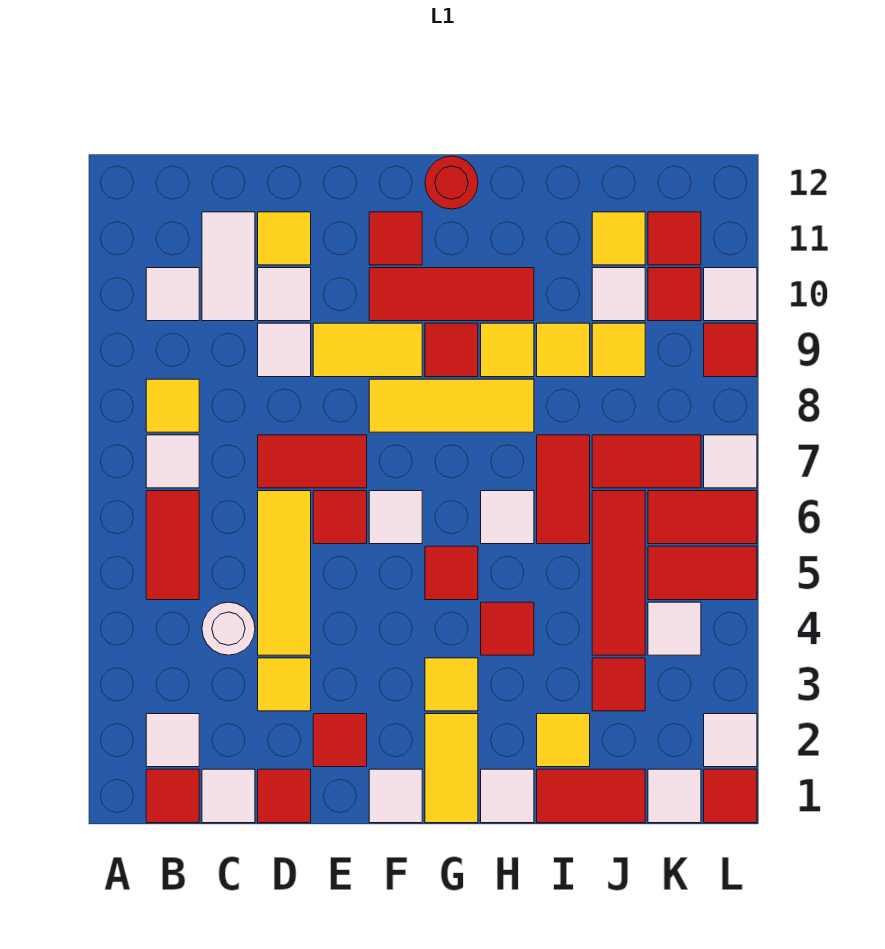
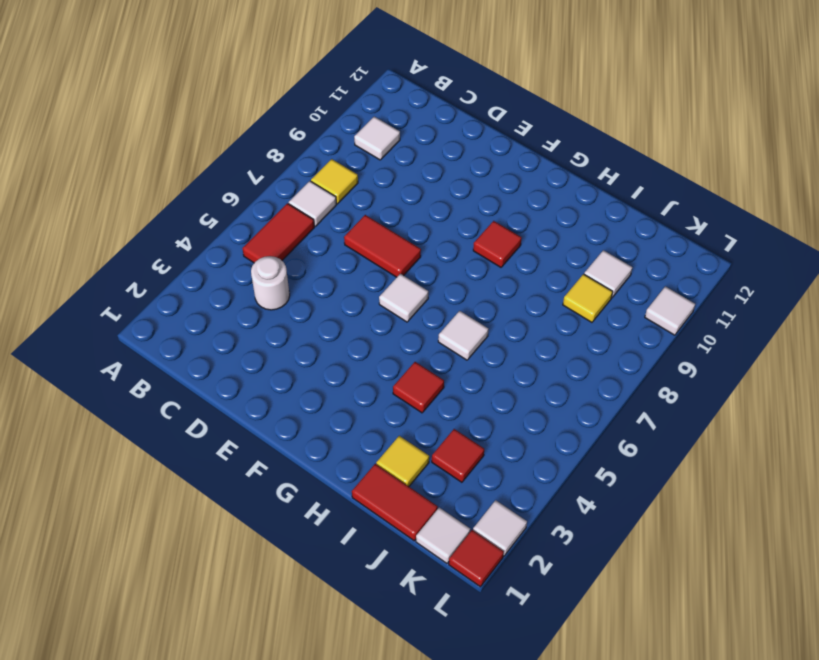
none -> red 1x1 tile [146,769,199,823]
none -> white 1x1 tile [146,714,199,767]
none -> white 1x1 tile [202,769,255,823]
none -> white 1x2 tile [202,212,255,321]

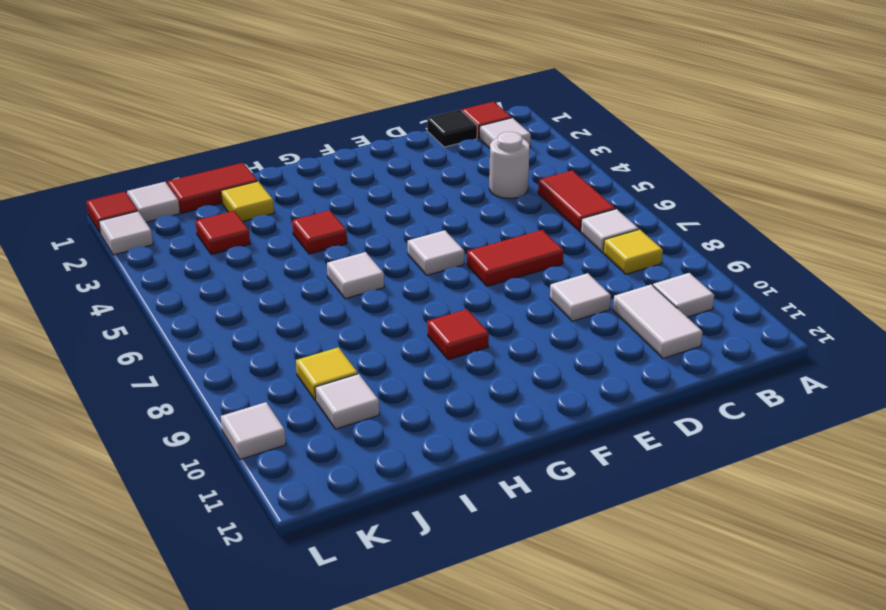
black 1x1 tile [427,110,477,147] -> white 1x1 tile [202,769,255,823]
none -> red 1x1 tile [258,769,311,823]
none -> yellow 1x1 tile [258,658,311,711]
none -> yellow 1x3 tile [258,491,311,655]
none -> white 1x1 tile [258,268,311,321]

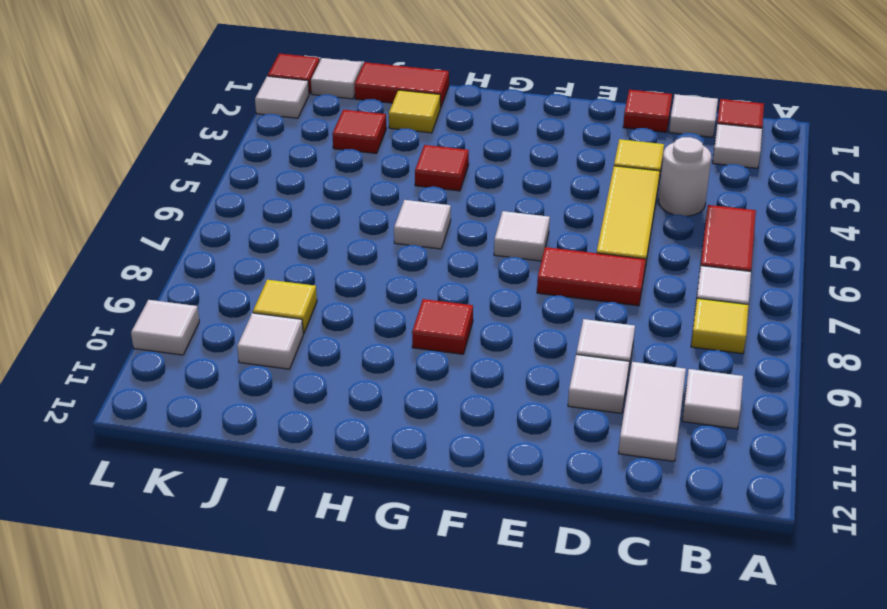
none -> yellow 1x1 tile [258,212,311,265]
none -> red 1x1 tile [313,714,367,767]
none -> red 1x1 tile [313,491,367,544]
none -> yellow 1x2 tile [313,323,422,377]

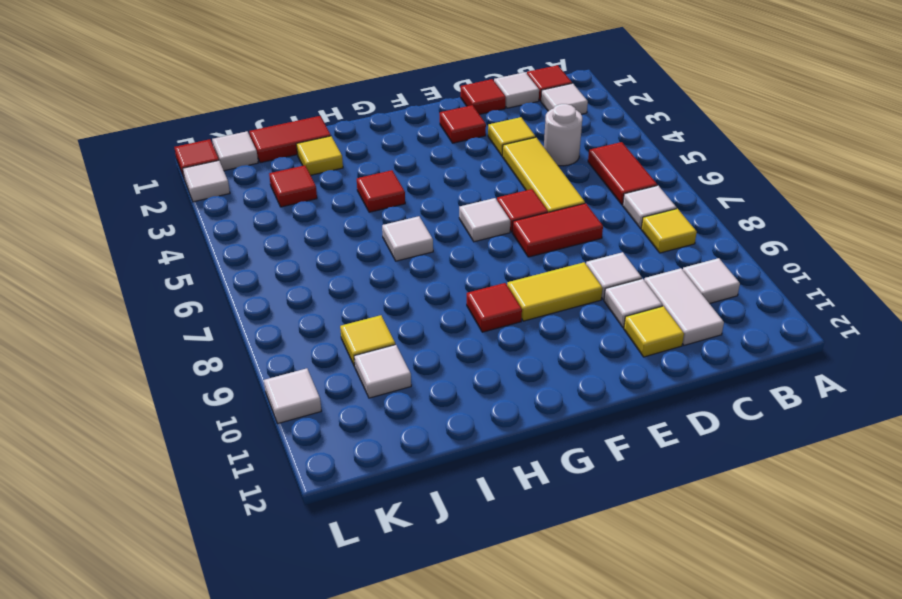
none -> white 1x1 tile [369,769,422,823]
none -> yellow 1x3 tile [369,379,534,432]
none -> red 1x3 tile [369,268,534,321]
none -> red 1x1 tile [369,212,422,265]

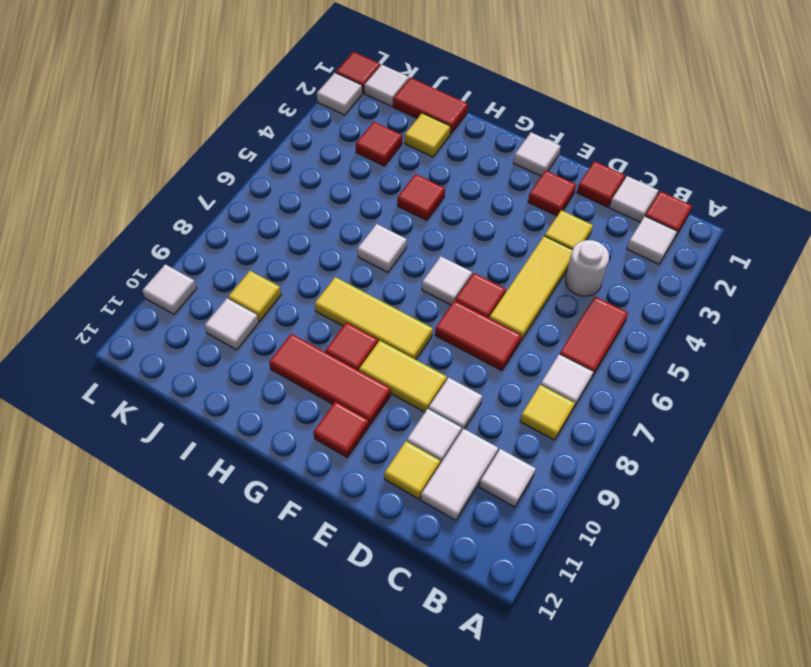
none -> yellow 1x2 tile [425,714,478,823]
none -> yellow 1x1 tile [425,658,478,711]
none -> red 1x1 tile [425,546,478,600]
none -> red 1x1 round brick [425,156,478,209]

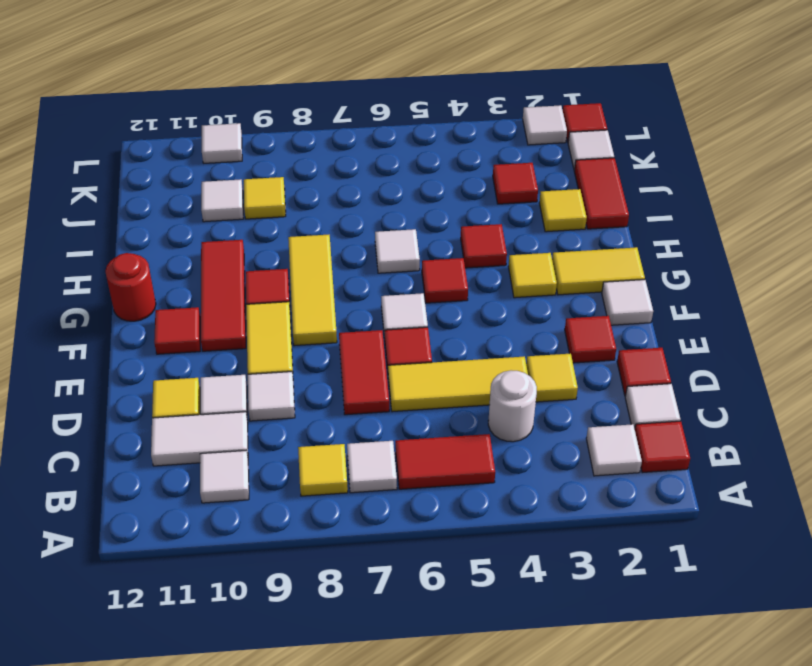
none -> white 1x1 tile [481,769,534,823]
none -> yellow 1x1 tile [481,323,534,377]
none -> red 1x2 tile [537,435,590,544]
none -> yellow 1x1 tile [537,323,590,377]

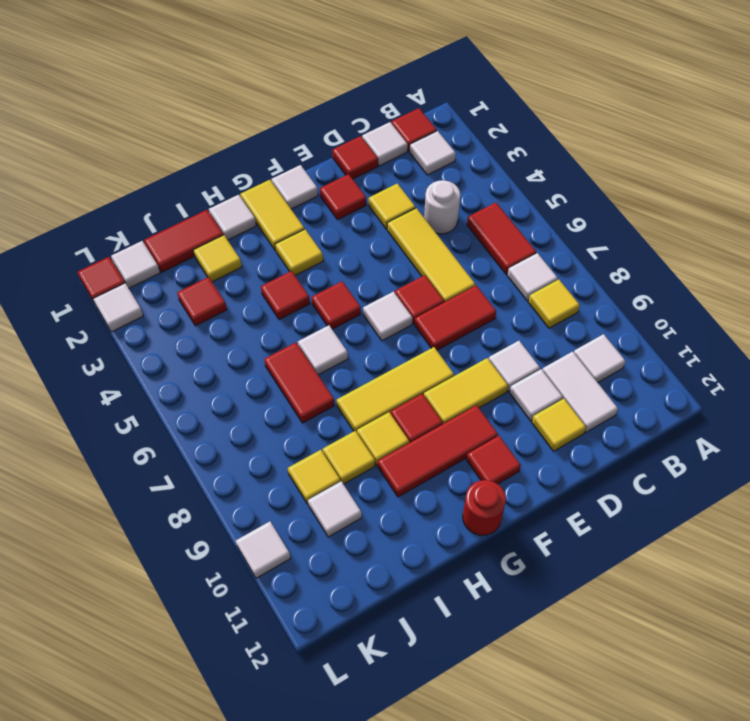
none -> red 1x3 tile [592,491,645,655]
none -> red 1x2 tile [592,435,701,488]
none -> yellow 1x1 tile [592,212,645,265]
none -> white 1x1 tile [648,602,701,655]

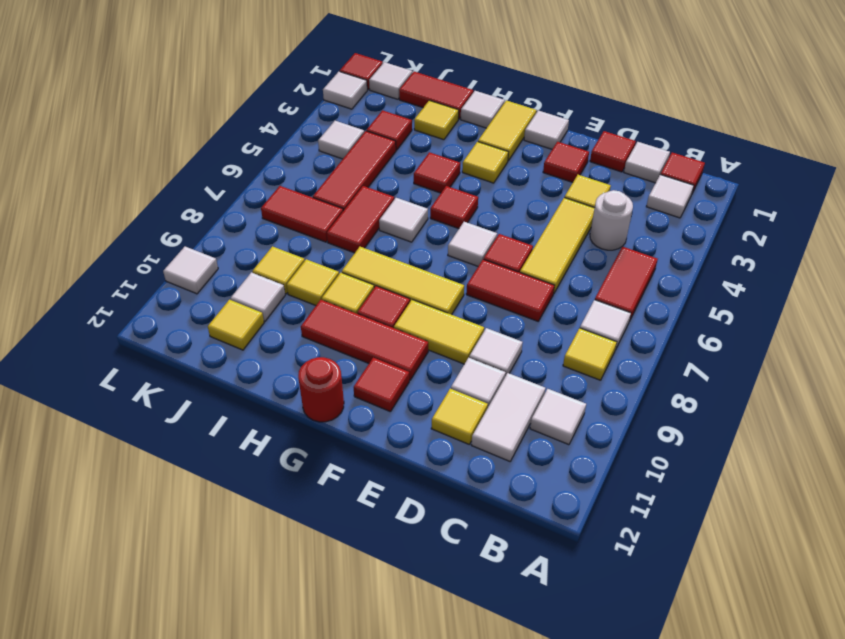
none -> red 1x2 tile [648,546,757,600]
none -> red 1x2 tile [648,491,757,544]
none -> red 1x1 tile [648,268,701,321]
none -> red 1x1 tile [648,212,701,265]

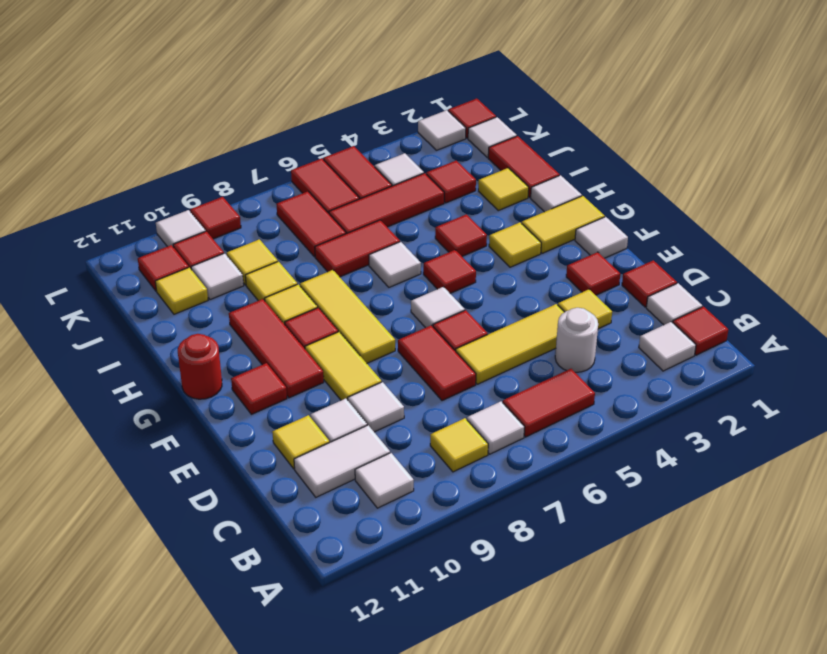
none -> white 1x1 tile [704,435,757,488]

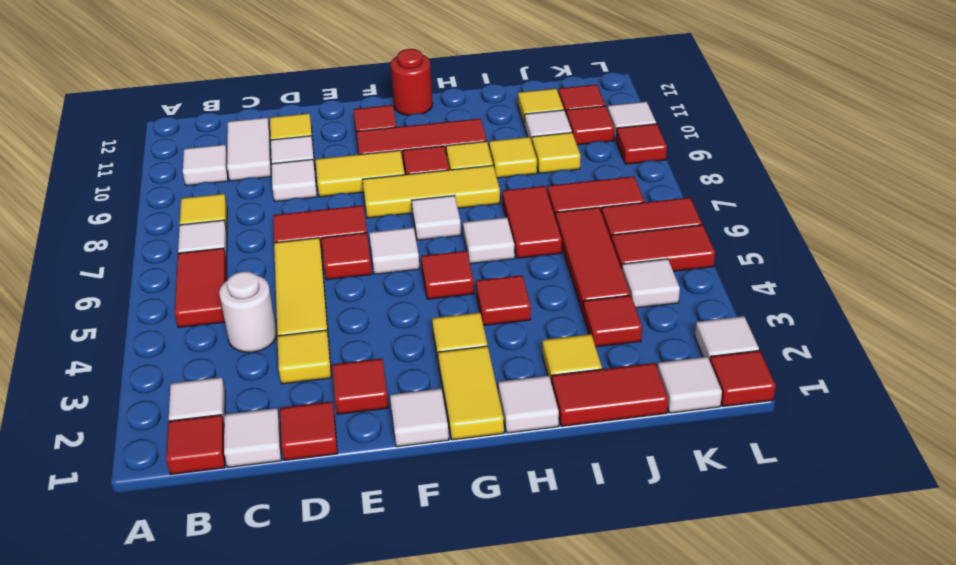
white 1x1 tile [412,195,461,240] -> white 1x1 tile moved to [704,435,757,488]

